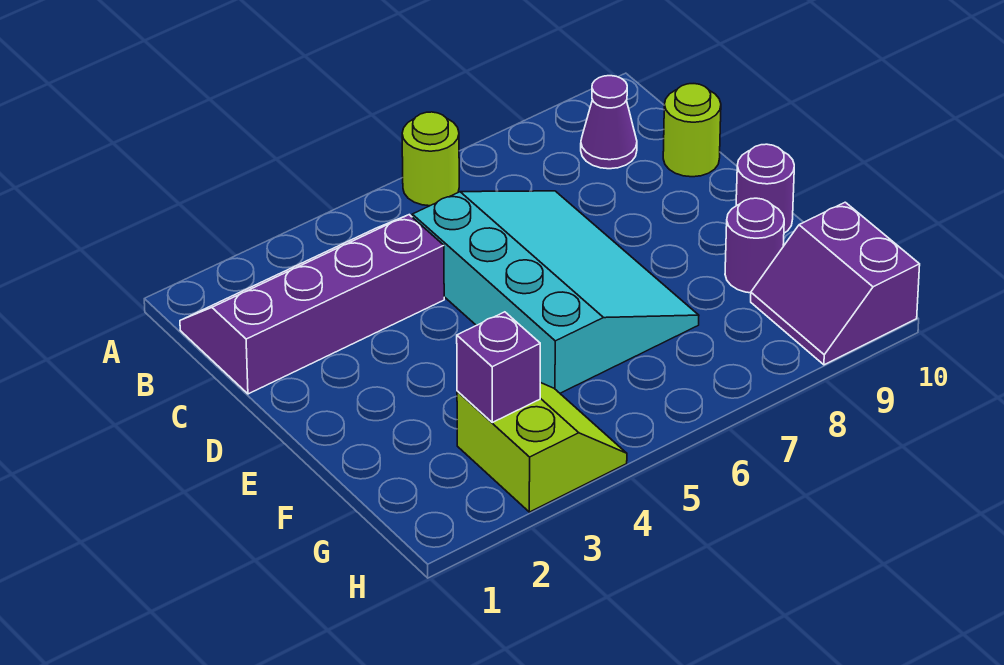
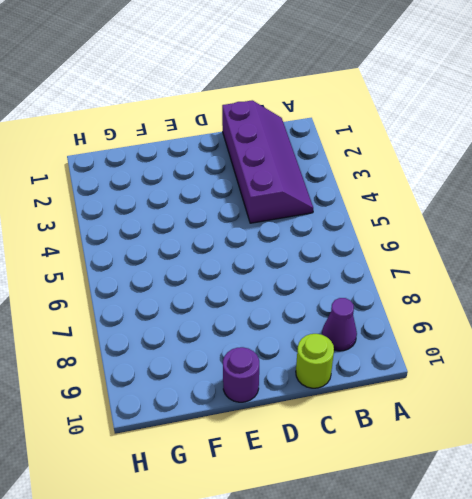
none -> lime 1x1 round brick [402,112,459,206]
none -> cyan 3x4 slope [412,191,699,393]

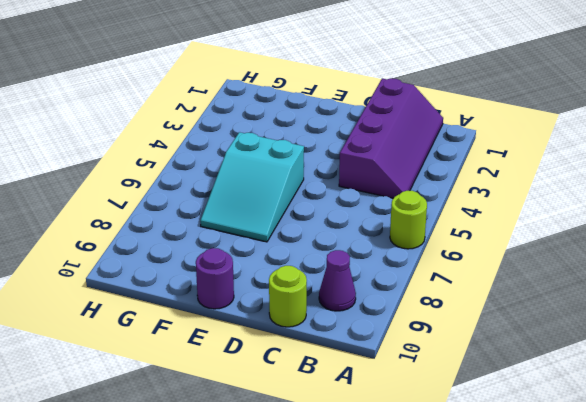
cyan 2x3 slope [200,132,304,242] -> cyan 3x4 slope [412,191,699,393]
none -> purple 1x1 round brick [725,198,784,293]
none -> lime 2x2 slope [457,382,627,512]

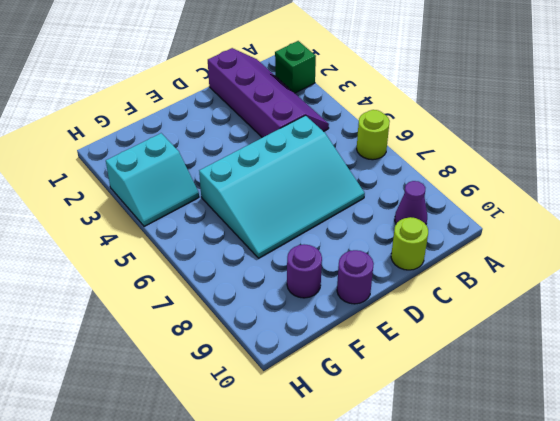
green 1x1 brick [275,41,316,93] -> none
cyan 2x2 slope [106,133,199,226] -> lime 2x2 slope [457,382,627,512]
none -> purple 2x2 slope [751,202,920,365]
none -> purple 1x1 brick [457,312,540,422]

